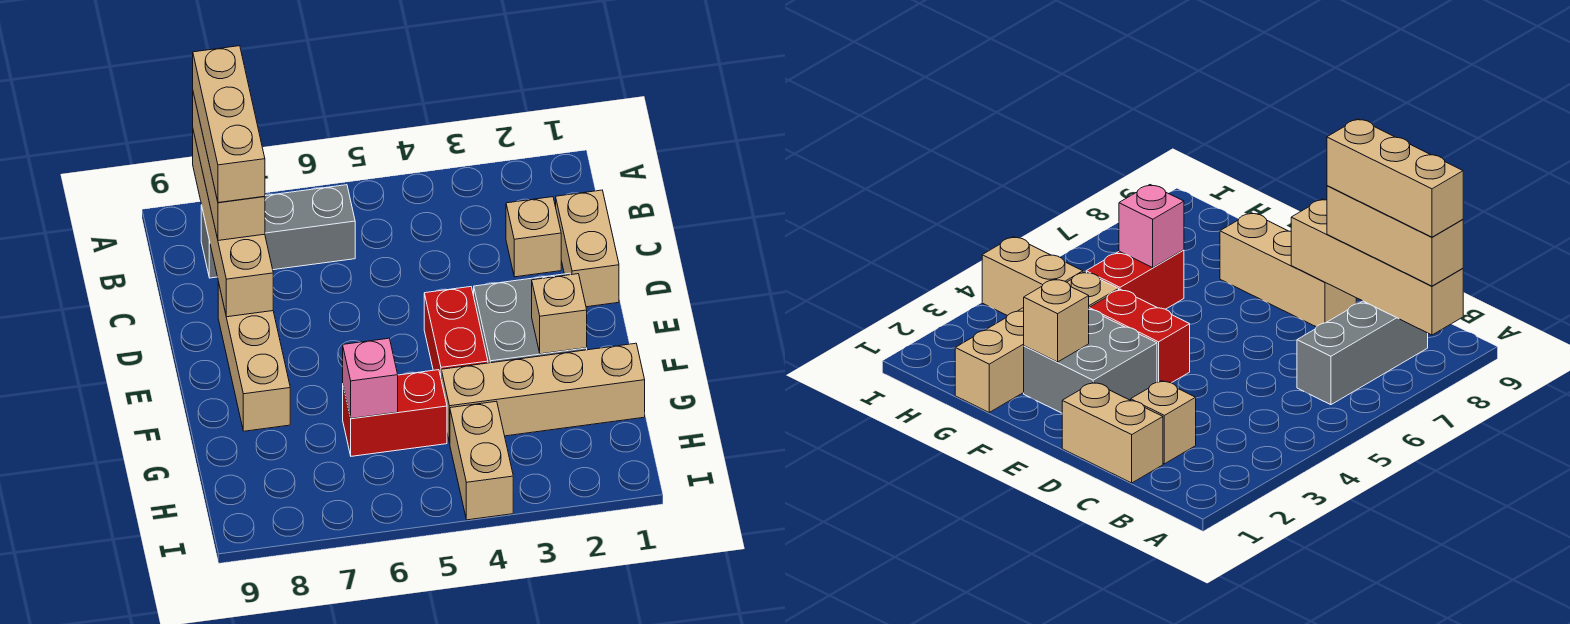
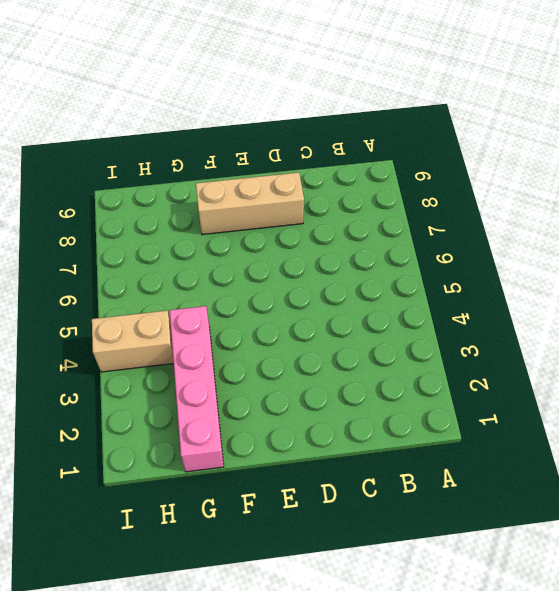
pink 1x4 brick [170,306,224,472] -> tan 1x4 brick [441,343,645,443]
none -> grey 1x3 brick [201,185,355,278]
none -> tan 1x2 brick [556,190,619,307]
none -> tan 1x1 brick [506,197,561,277]

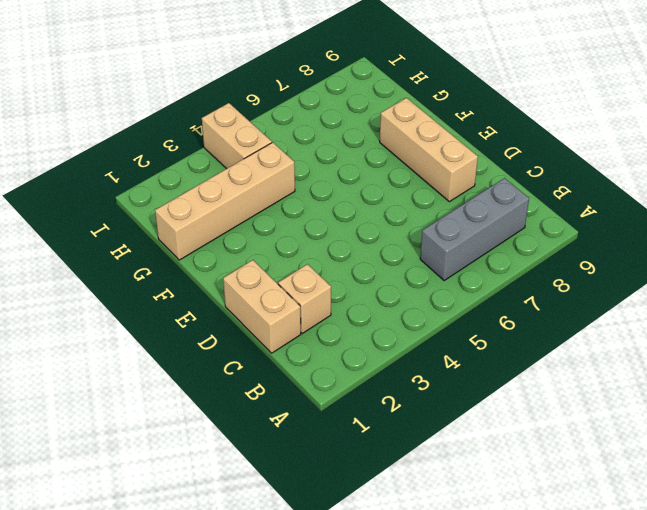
none -> grey 2x2 brick [474,273,587,363]
none -> red 1x2 brick [424,287,488,376]
none -> red 1x2 brick [343,370,447,456]

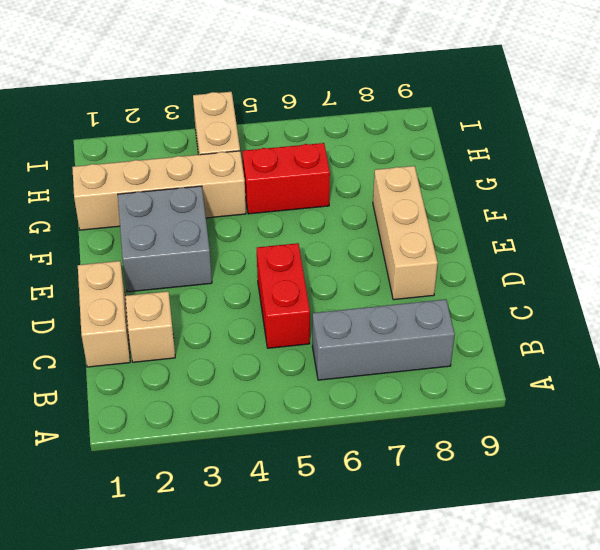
red 1x2 brick [257,243,310,348] -> red 1x2 brick moved to [424,287,488,376]
none -> tan 1x4 brick [193,131,273,317]
none -> tan 1x1 brick [532,274,587,354]
none -> pink 1x1 brick [343,338,398,418]

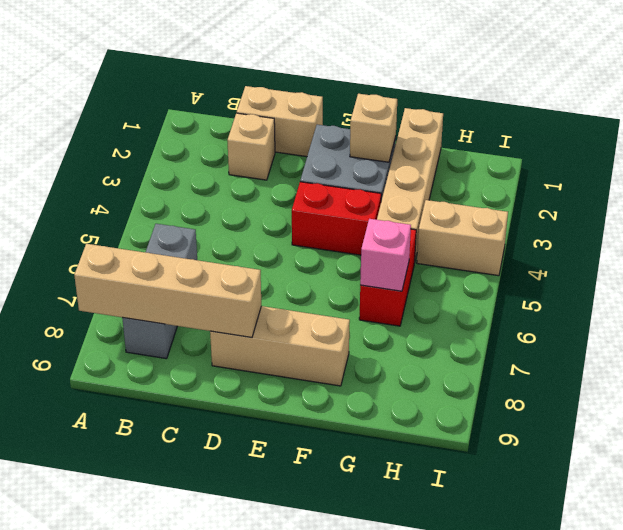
none -> tan 1x3 brick [193,93,265,241]
none -> tan 1x3 brick [193,46,265,203]

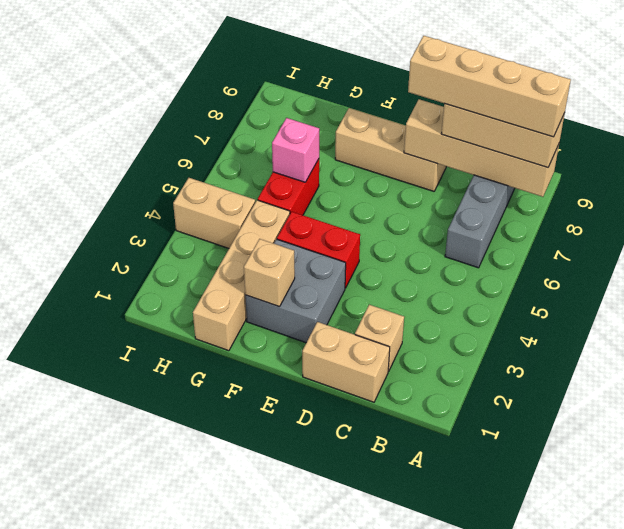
tan 1x4 brick [408,36,571,137] -> tan 1x3 brick [193,46,265,203]

